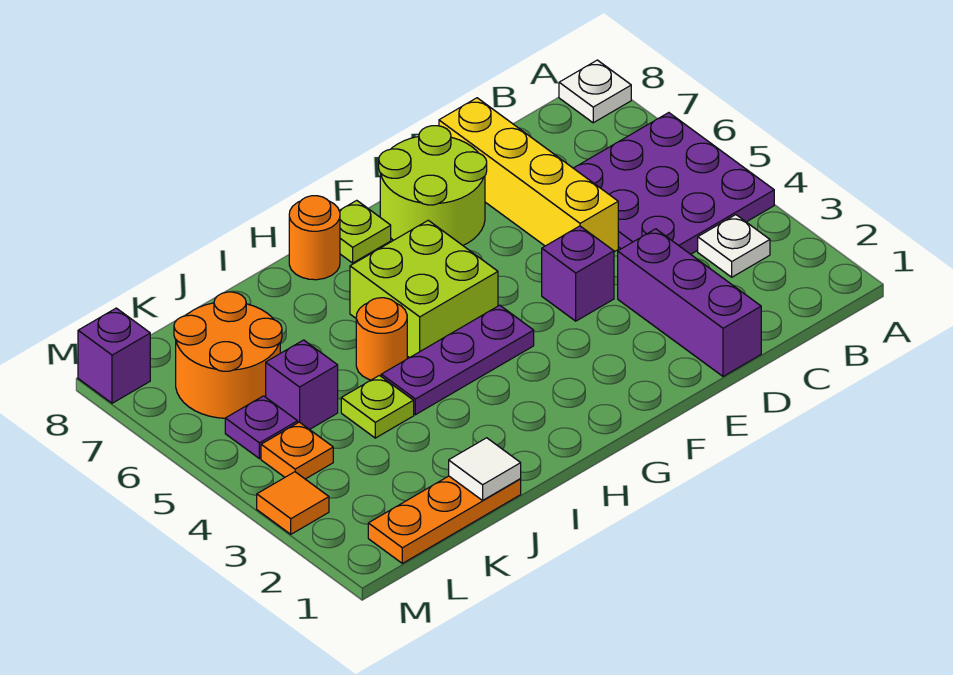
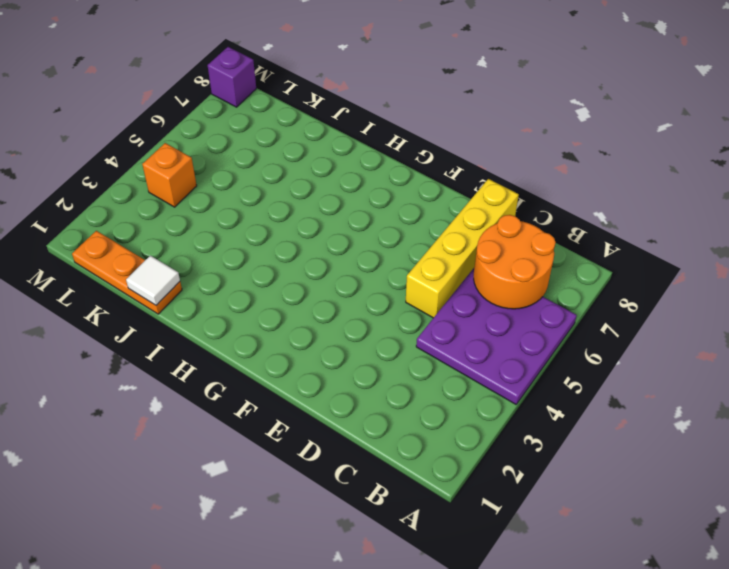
orange 2x2 round brick [474,215,556,309] -> orange 2x2 round brick moved to [174,292,282,418]
orange 1x1 brick [142,143,197,207] -> orange 1x1 plate [261,422,333,479]
none -> white 1x1 plate [559,60,631,123]
none -> white 1x1 plate [698,215,770,277]
none -> purple 1x3 brick [618,229,761,376]

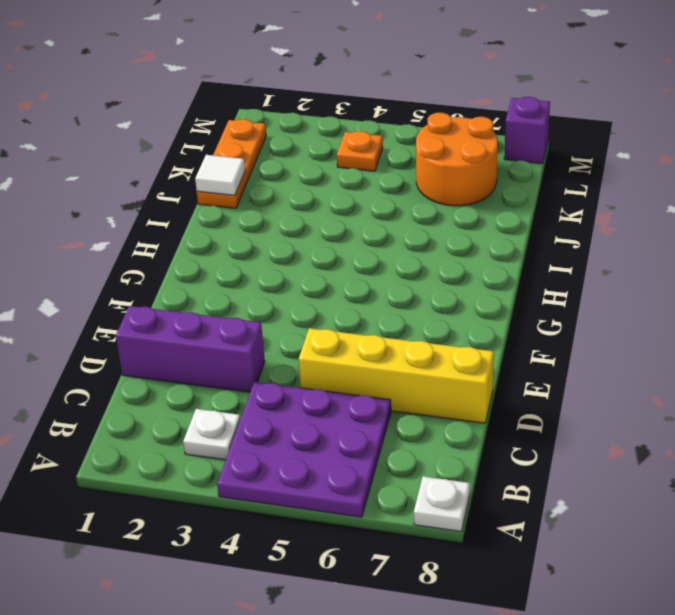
none -> purple 1x1 brick [542,226,614,321]
none -> lime 2x2 round brick [379,126,487,245]
none -> purple 1x3 plate [381,305,534,415]

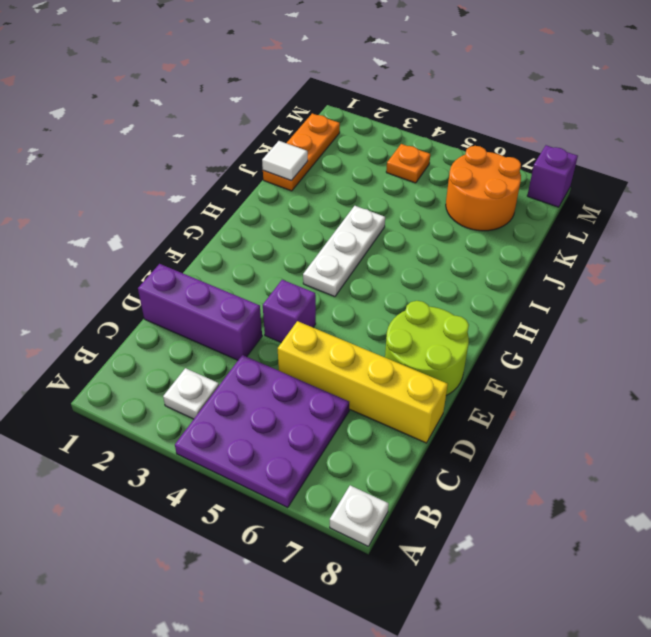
white 1x3 plate [303,206,385,297] -> purple 1x3 plate [381,305,534,415]
none -> lime 2x2 brick [350,220,498,358]
none -> lime 1x1 plate [339,200,391,263]
none -> orange 1x1 round brick [289,196,340,280]

